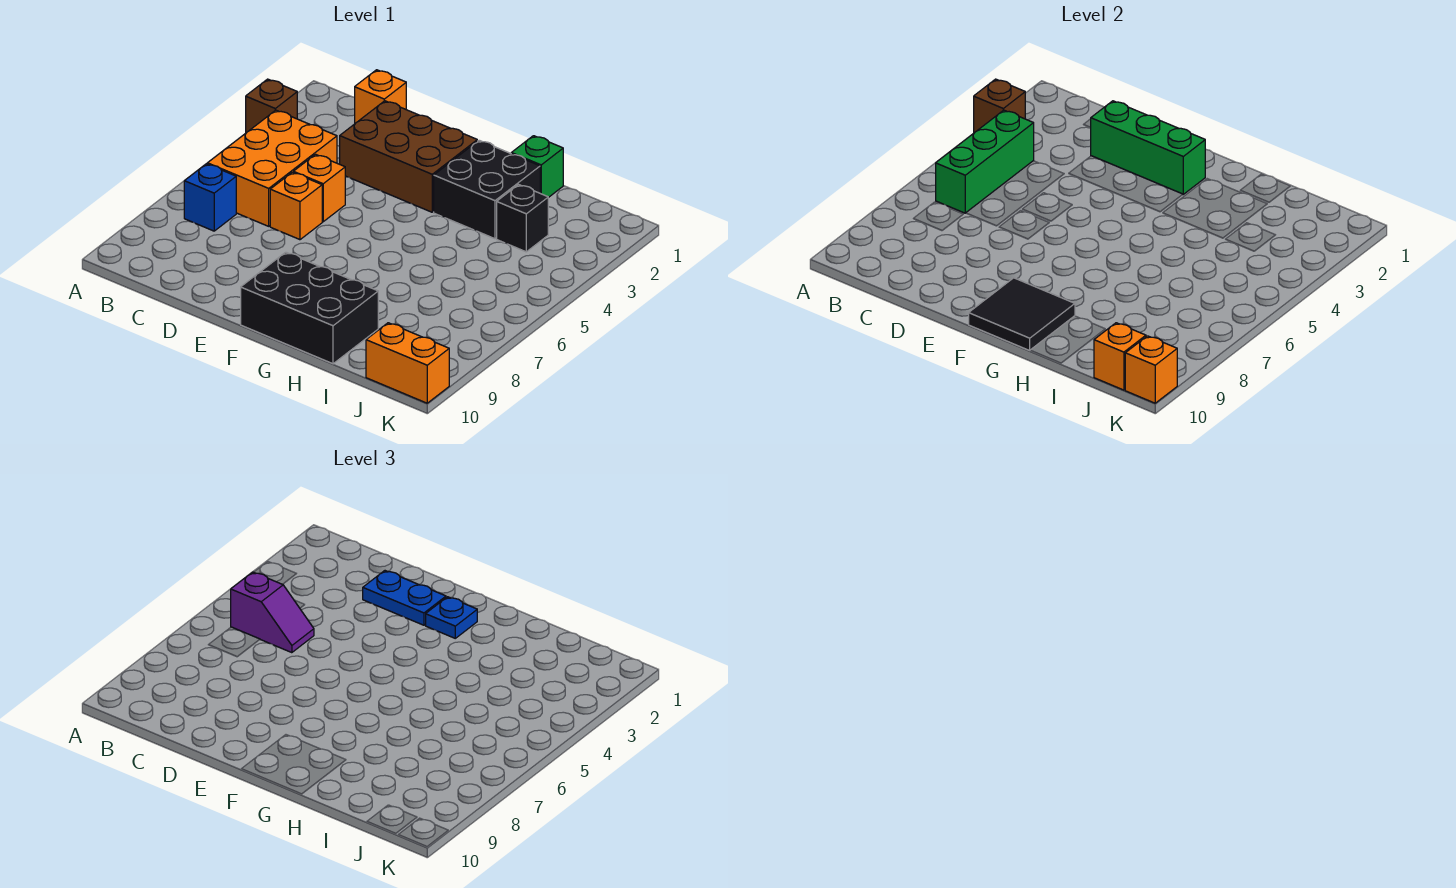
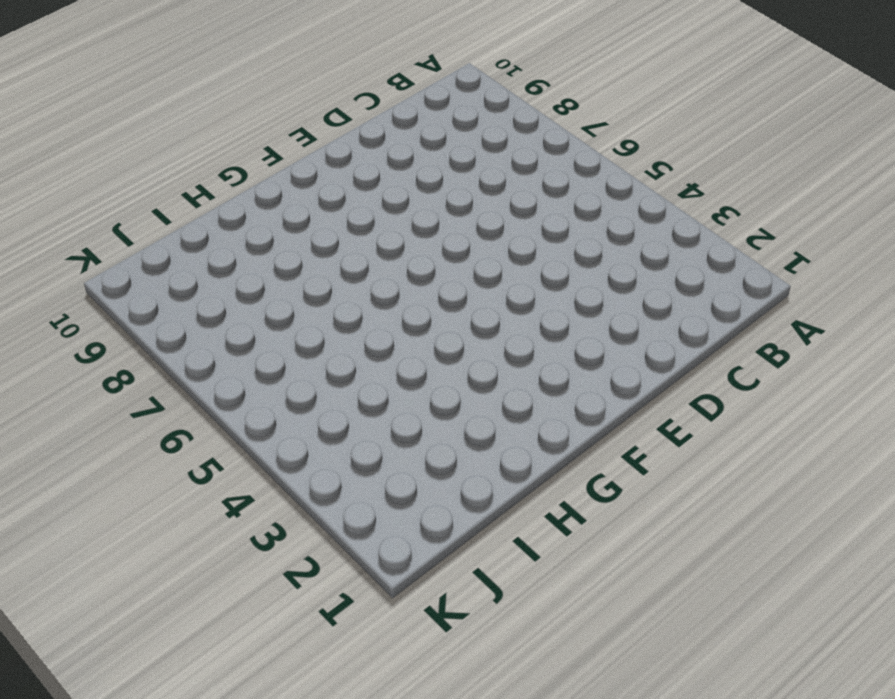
none -> brown 1x1 brick [246,79,297,133]
none -> orange 2x3 brick [208,110,337,226]
none -> blue 1x1 brick [184,164,236,231]

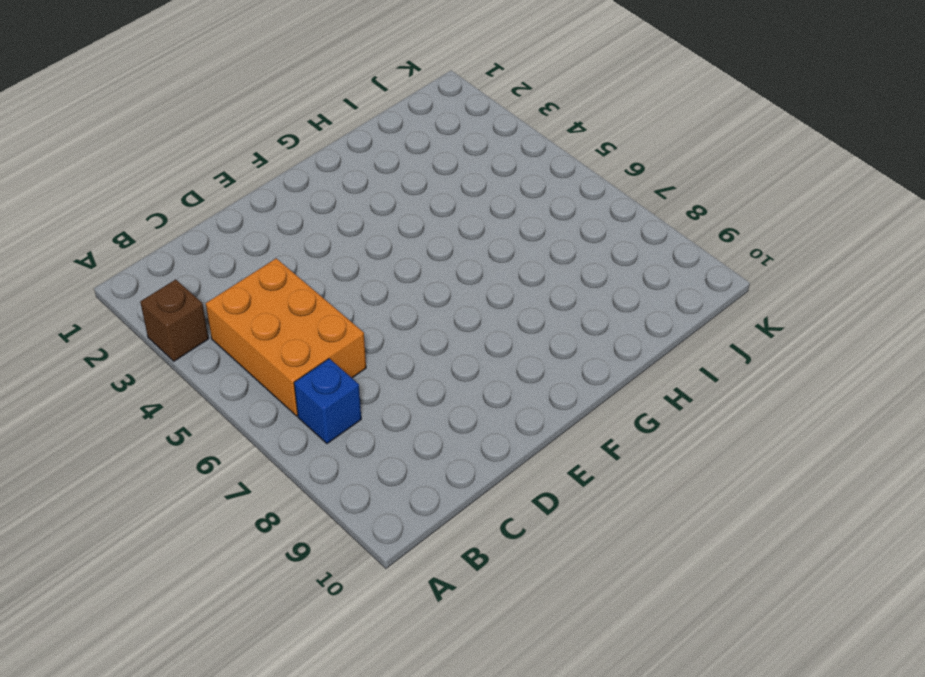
none -> orange 1x1 brick [355,70,406,123]
none -> brown 2x3 brick [340,101,477,212]
none -> orange 1x1 brick [293,154,345,222]

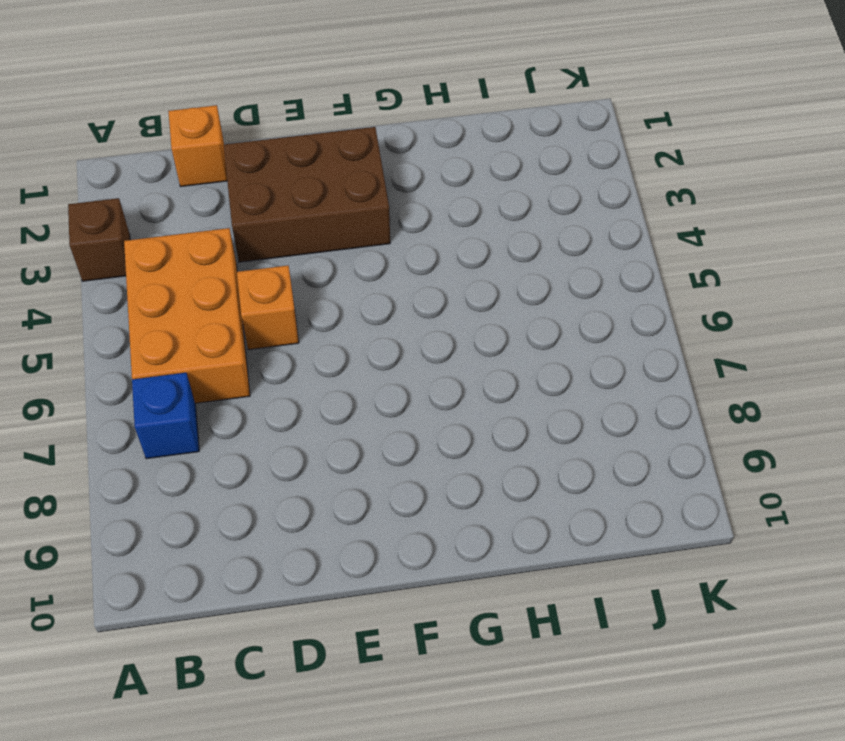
none -> orange 1x1 brick [270,172,322,240]
none -> black 2x3 brick [241,252,378,364]
none -> black 2x2 brick [434,140,540,239]

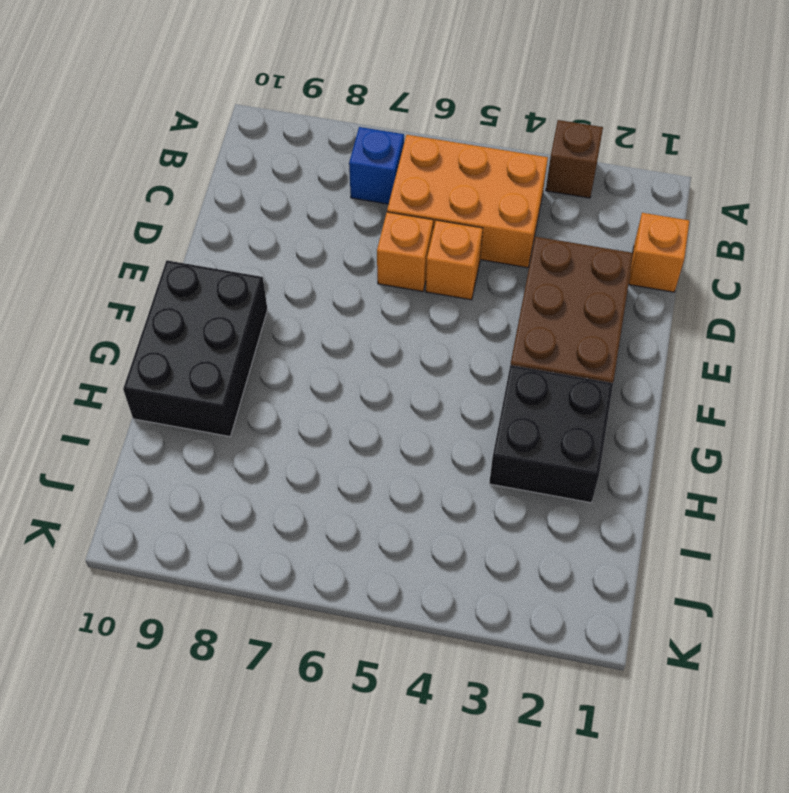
none -> green 1x1 brick [511,136,563,198]
none -> black 1x1 brick [497,185,548,252]
none -> orange 1x2 brick [366,323,449,403]

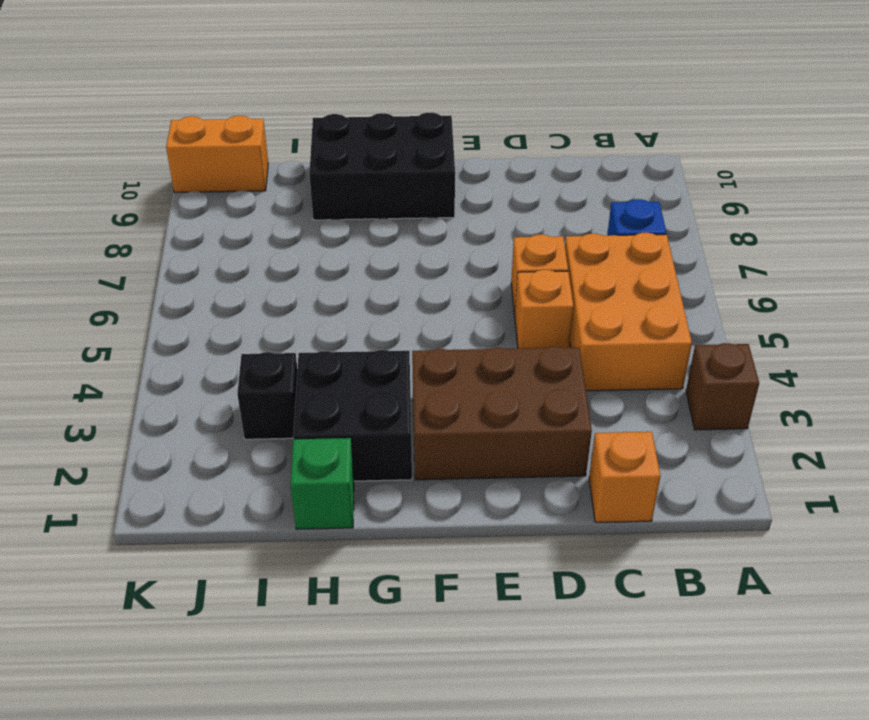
none -> brown 1x1 brick [974,79,1025,133]
none -> green 1x3 brick [936,110,1034,213]
none -> green 1x3 brick [1090,101,1205,194]

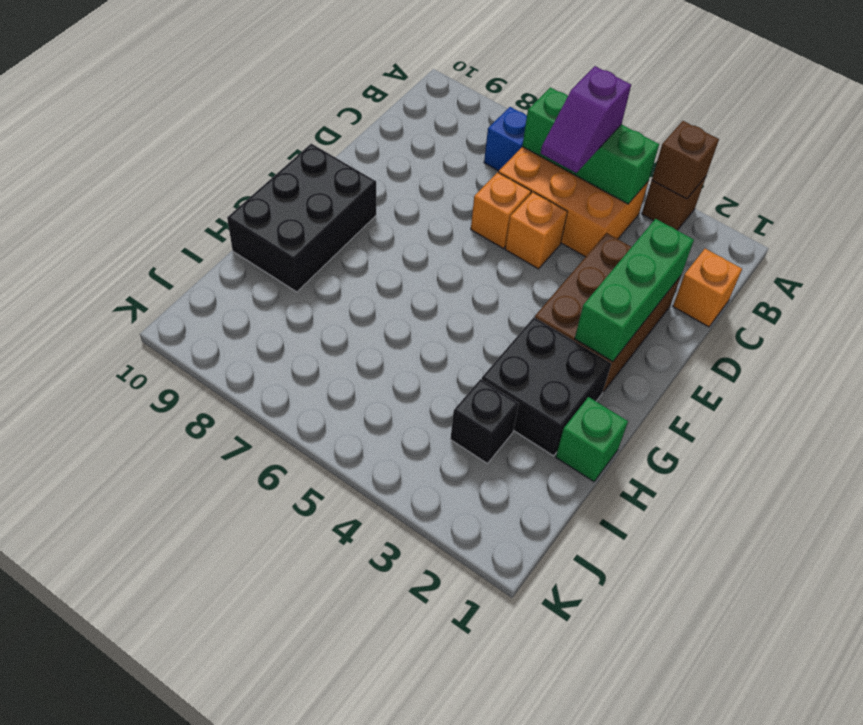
none -> orange 1x2 brick [366,323,449,403]
none -> black 2x2 tile [969,278,1075,350]
none -> orange 1x1 brick [1094,323,1146,390]

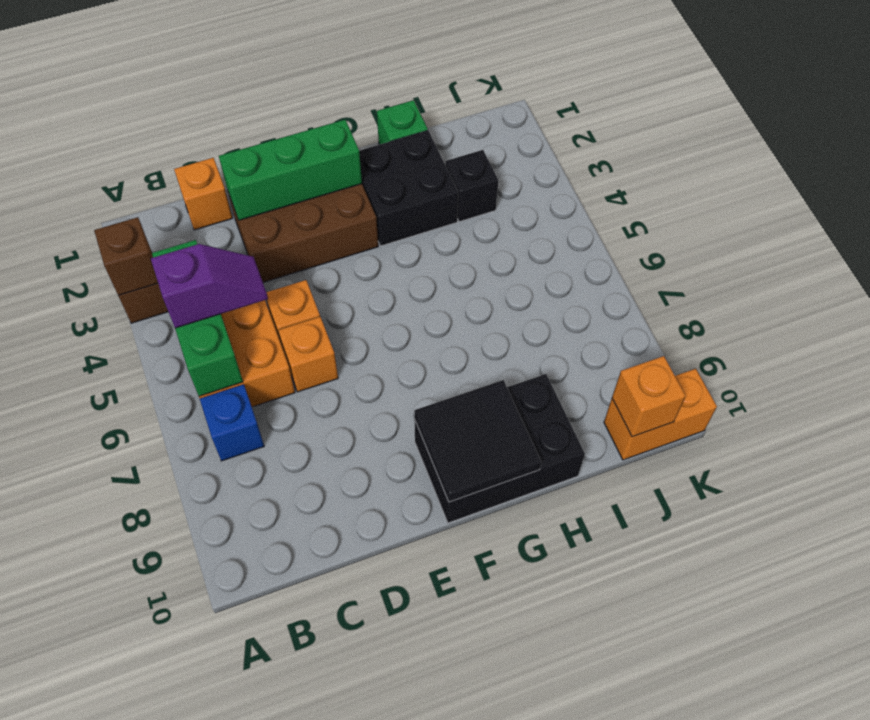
none -> orange 1x1 brick [1125,336,1177,403]
none -> blue 1x2 plate [363,571,446,625]
none -> blue 1x1 plate [425,597,477,638]

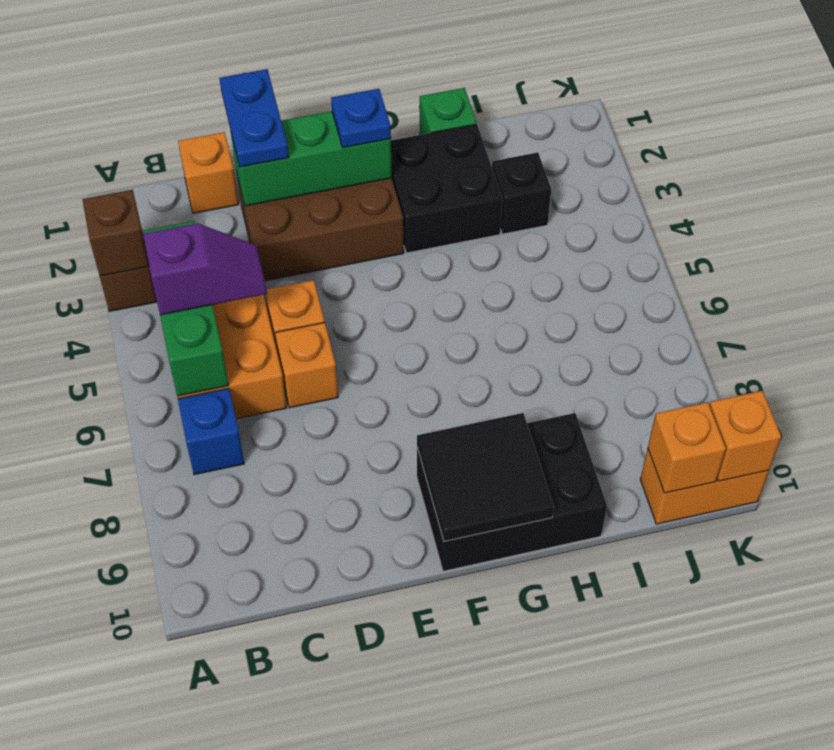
blue 1x2 plate [219,69,289,167] -> blue 1x2 plate turned to [363,571,446,625]

